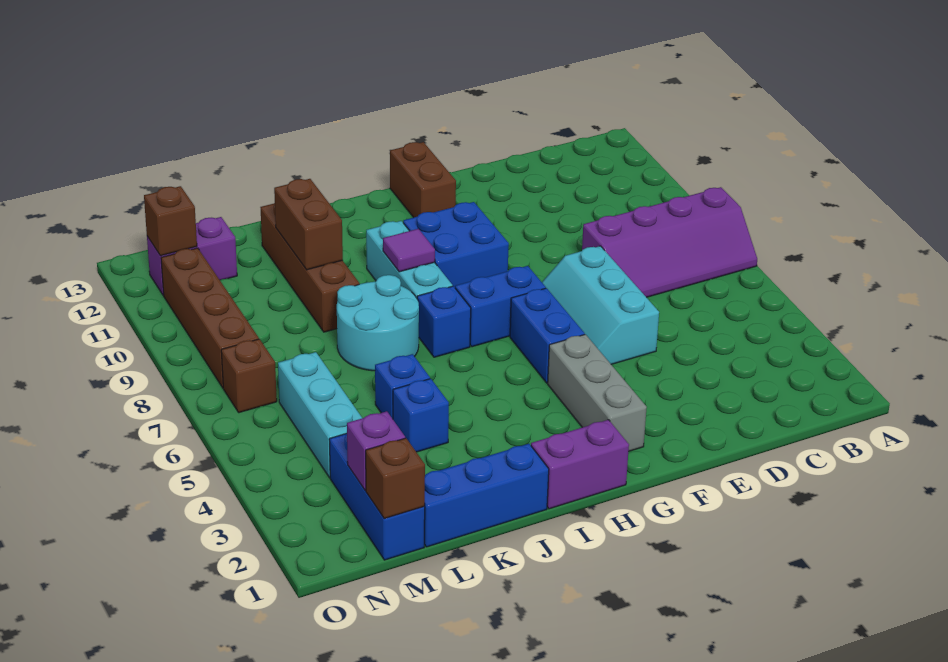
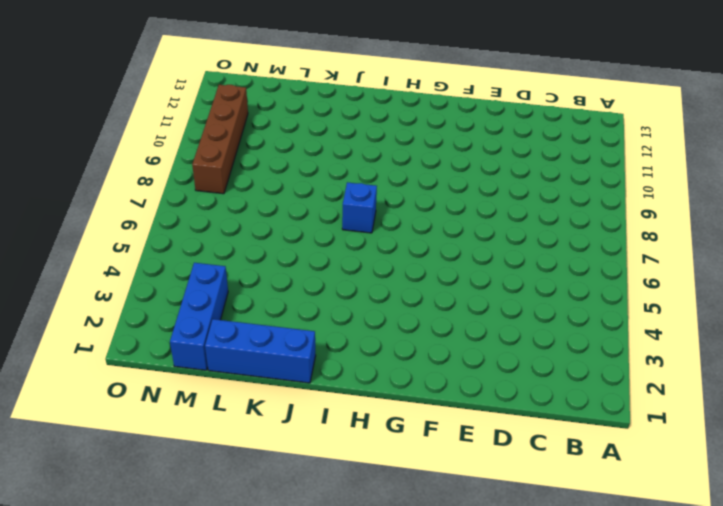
none -> purple 2x4 slope [582,187,757,297]
none -> cyan 2x3 slope [542,246,659,364]
none -> grey 1x3 brick [548,334,647,452]

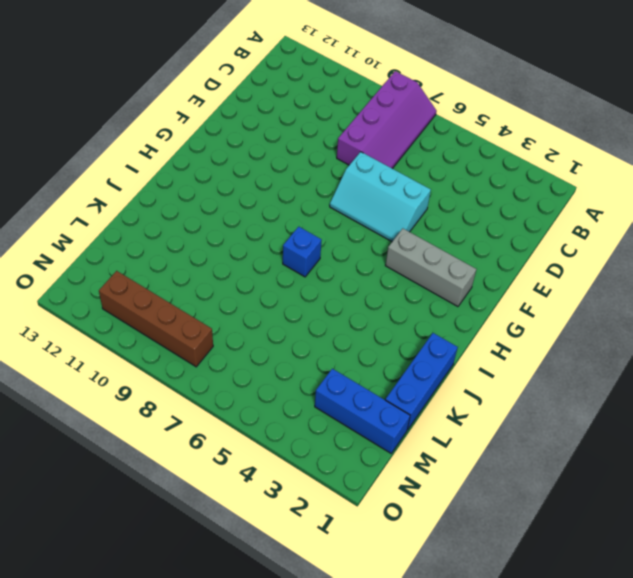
none -> blue 1x2 brick [510,288,585,383]
none -> blue 1x2 brick [455,266,546,347]
none -> blue 2x2 brick [403,202,509,287]

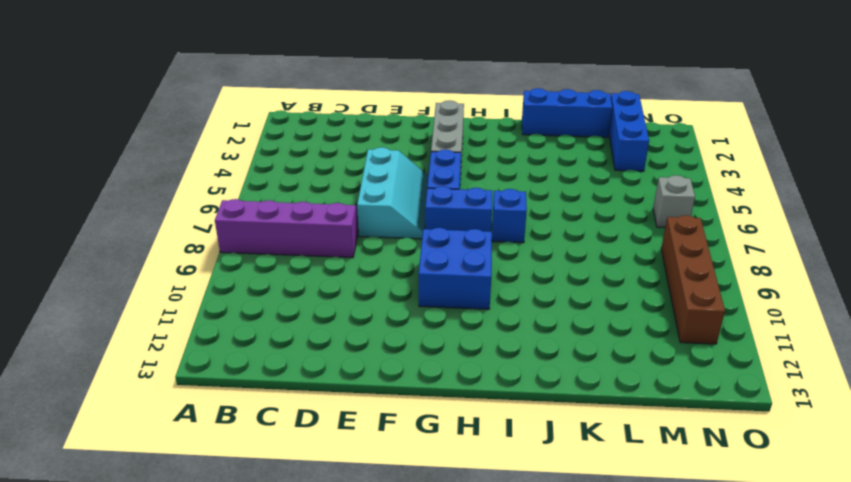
grey 1x1 brick [653,175,695,227] -> none
none -> brown 1x2 brick [390,142,456,218]
none -> purple 1x2 brick [531,420,629,509]
none -> cyan 1x3 brick [366,221,453,298]

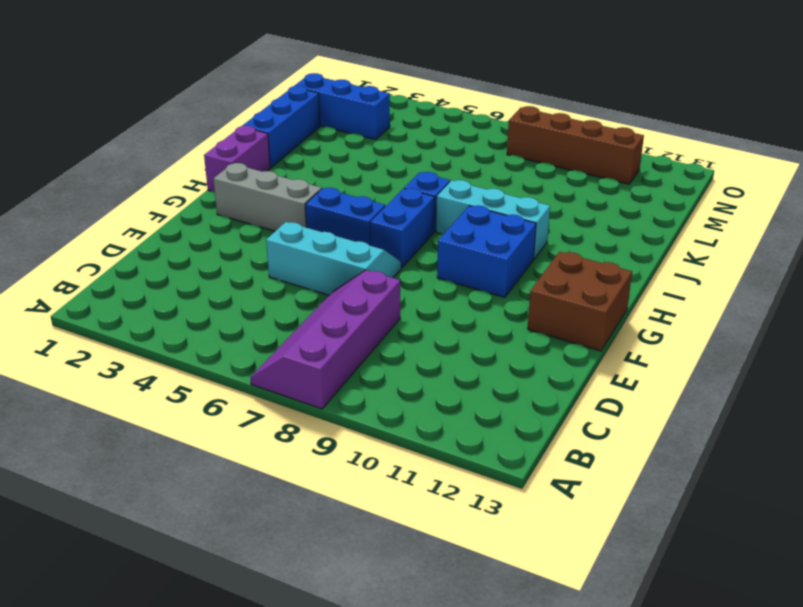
brown 2x2 brick [528,252,632,351] -> brown 1x2 brick [390,142,456,218]
none -> cyan 2x2 round brick [337,275,419,371]
none -> blue 1x1 brick [393,379,449,452]
none -> blue 1x1 brick [375,354,430,419]

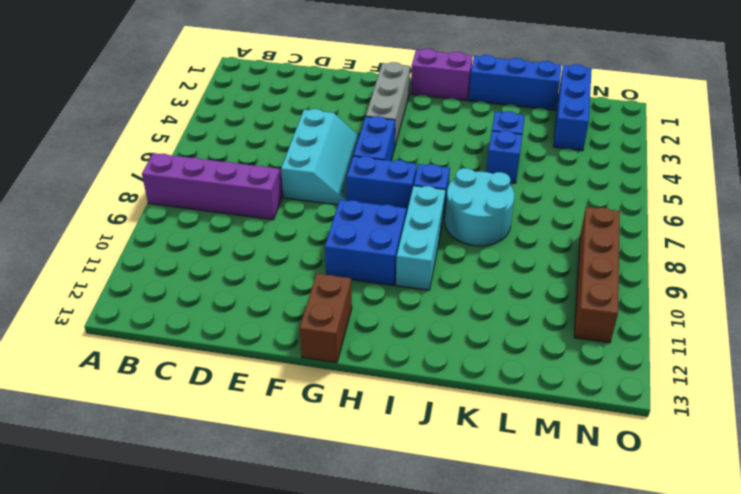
none -> brown 1x4 brick [260,203,359,332]
none -> cyan 1x3 brick [278,352,362,478]
none -> purple 1x2 brick [147,217,237,295]

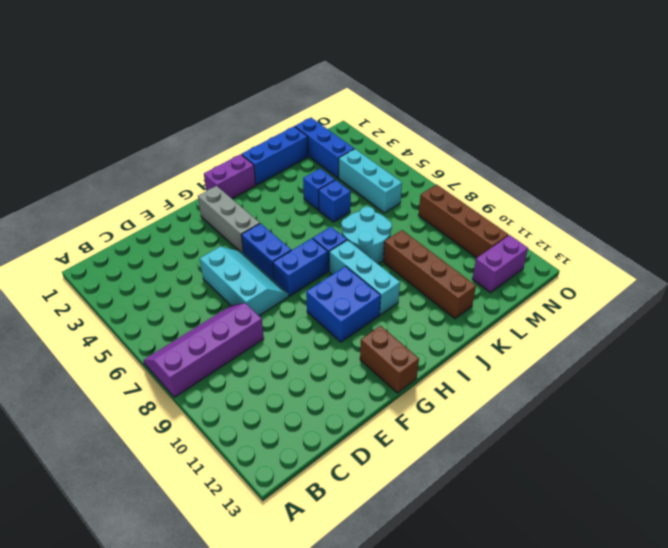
none -> brown 1x1 brick [221,339,277,413]
none -> purple 1x1 tile [383,229,435,272]
none -> brown 1x2 brick [274,179,343,270]

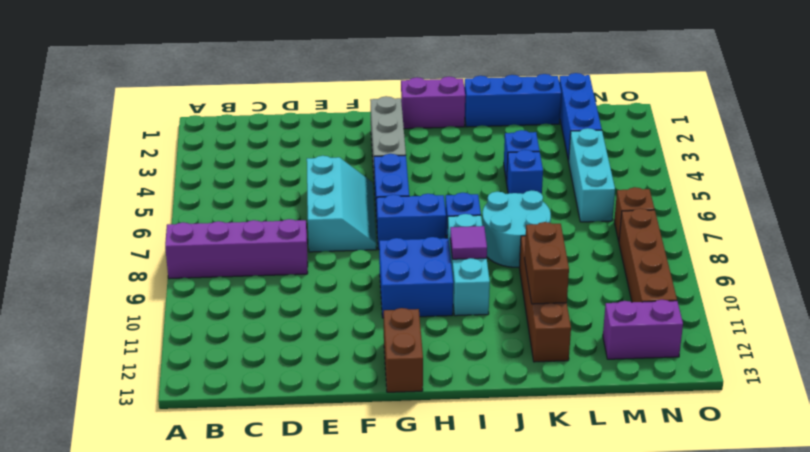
none -> brown 1x1 brick [366,438,425,518]
none -> purple 1x1 brick [347,411,405,491]
none -> brown 1x1 brick [144,186,197,256]

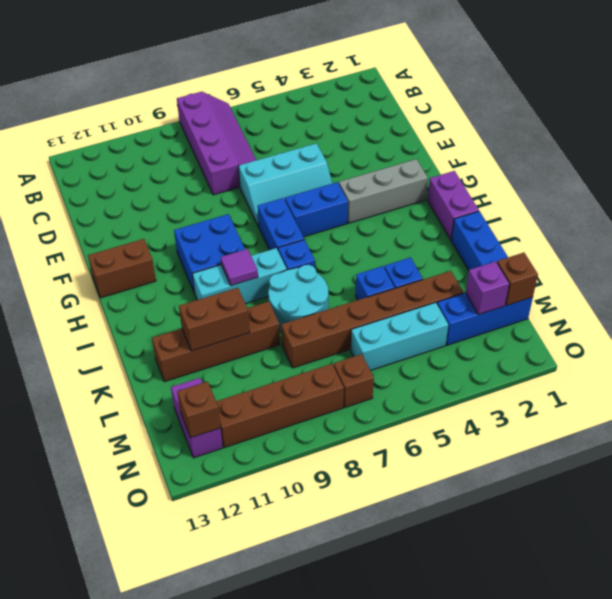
brown 1x6 brick [281,271,463,368] -> none

